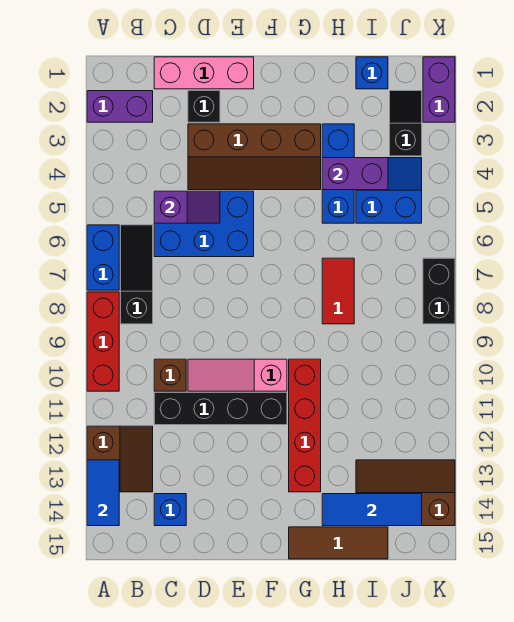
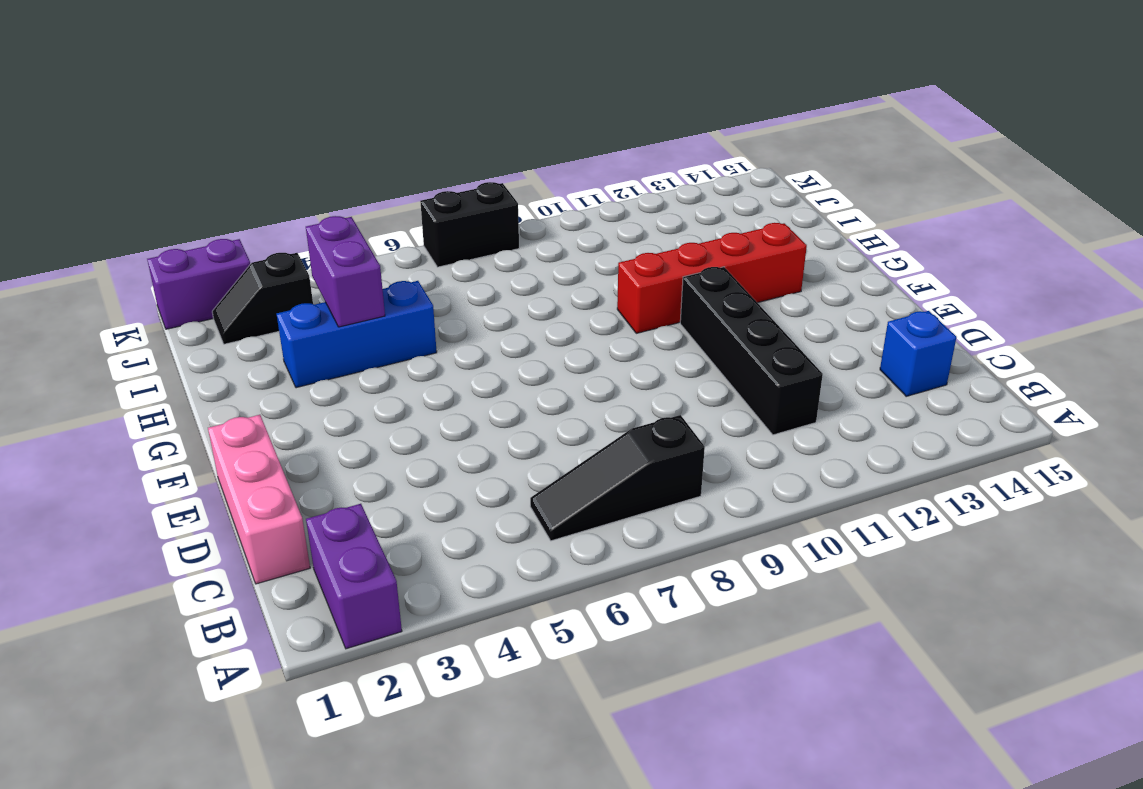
none -> blue 1x2 brick [87,225,119,290]
none -> red 1x3 brick [87,292,119,391]
none -> brown 2x2 slope [87,426,153,492]

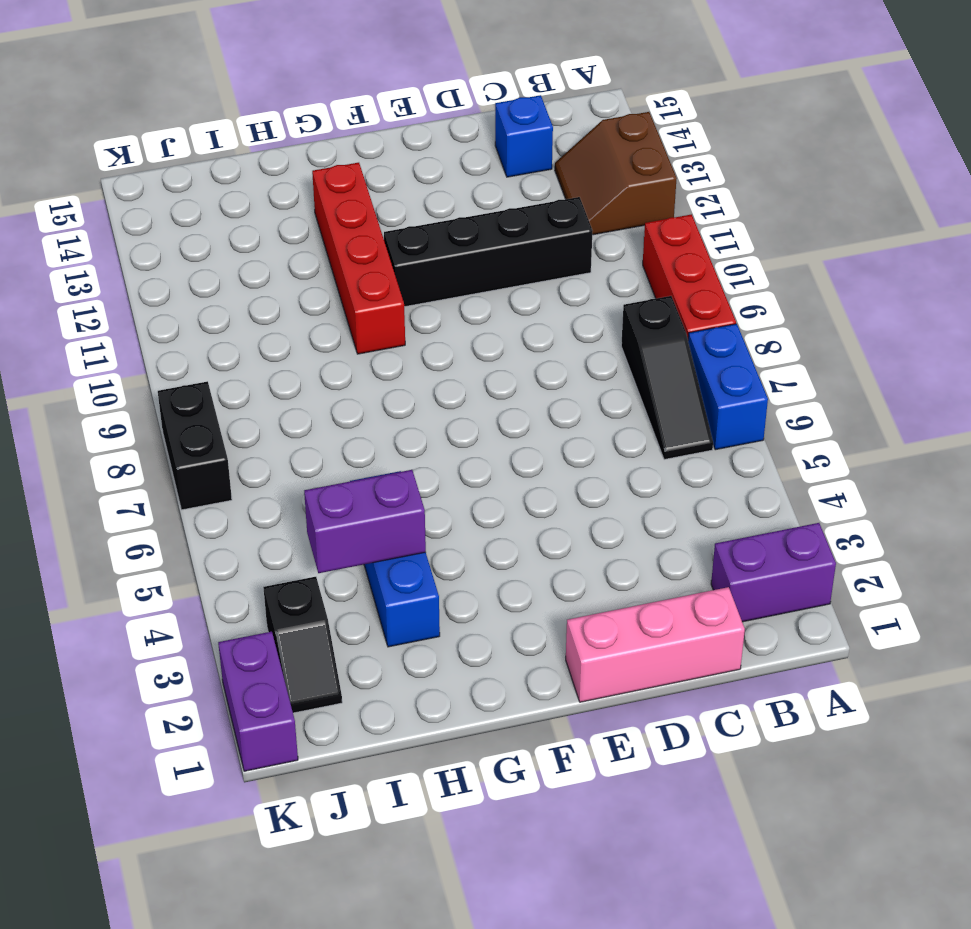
none -> blue 2x3 brick [154,191,254,257]
none -> brown 1x1 brick [154,359,186,391]
none -> black 1x1 brick [188,91,220,122]

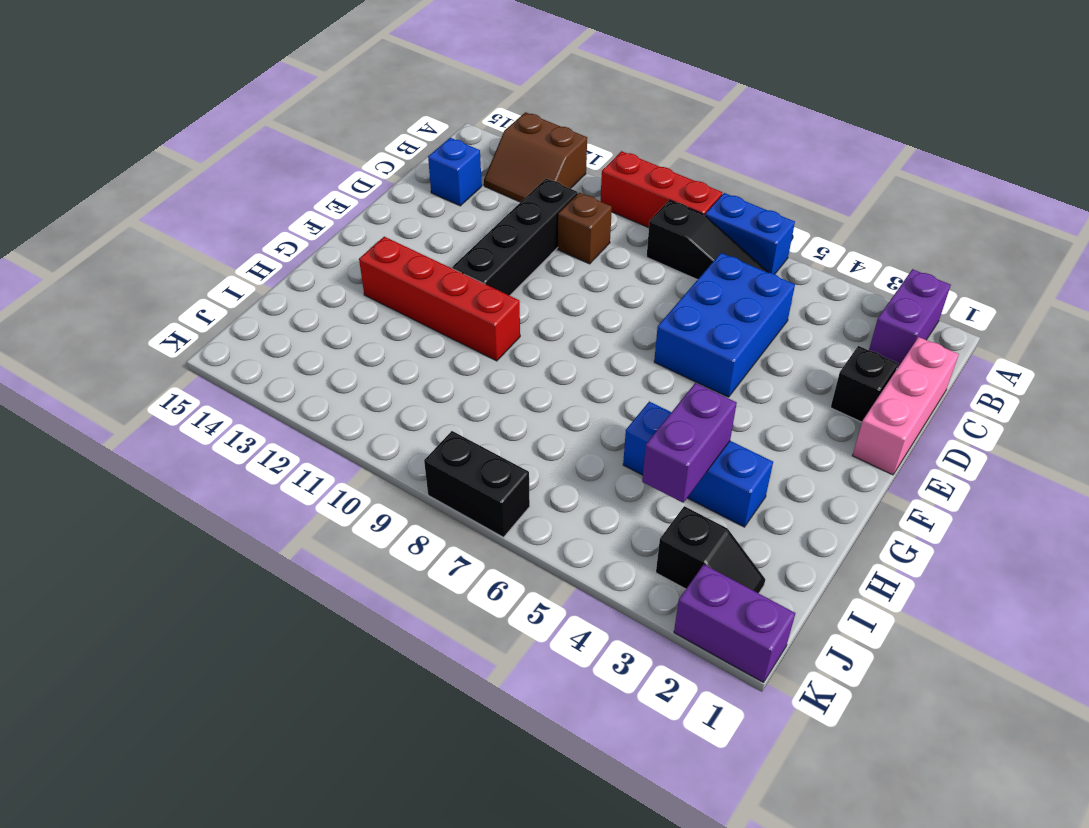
none -> brown 2x4 slope [188,124,321,190]
none -> pink 1x3 slope [188,359,287,391]
none -> brown 1x3 tile [289,527,388,559]

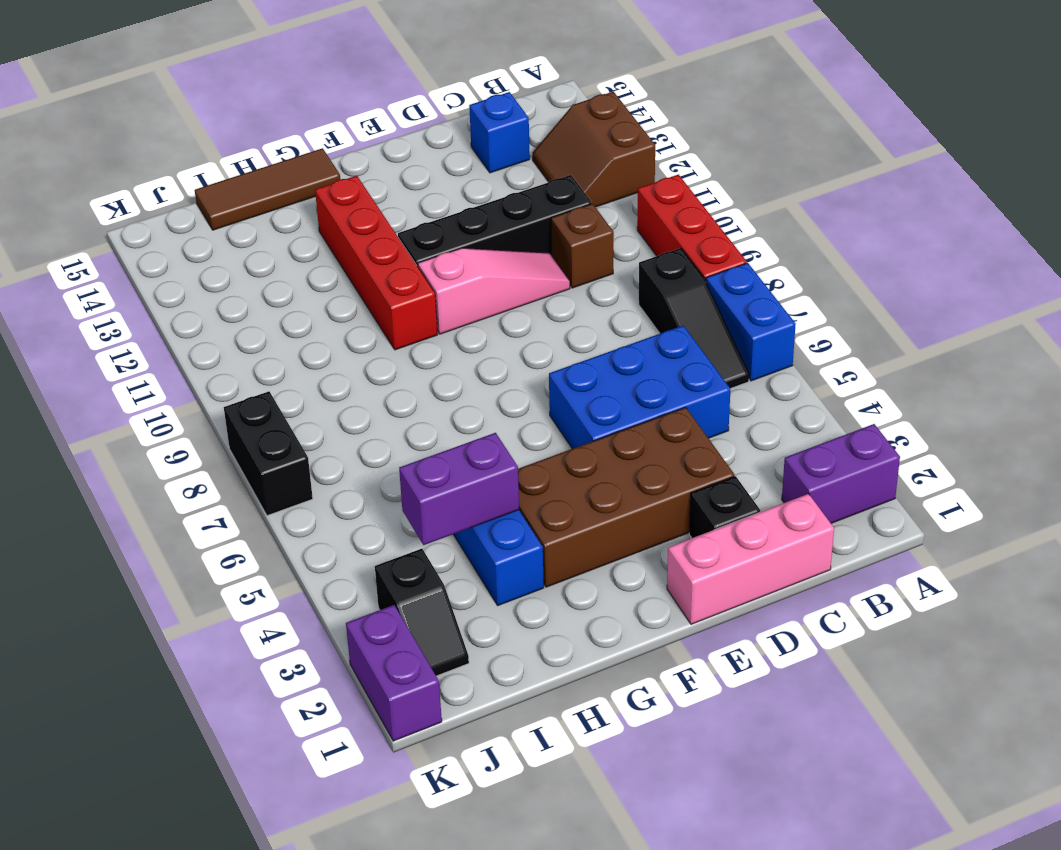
brown 2x4 brick [518,407,734,587] -> brown 2x4 slope [188,124,321,190]
none -> red 1x2 tile [322,258,354,324]
none -> blue 1x1 brick [356,57,388,89]
none -> blue 2x2 slope [356,158,422,223]

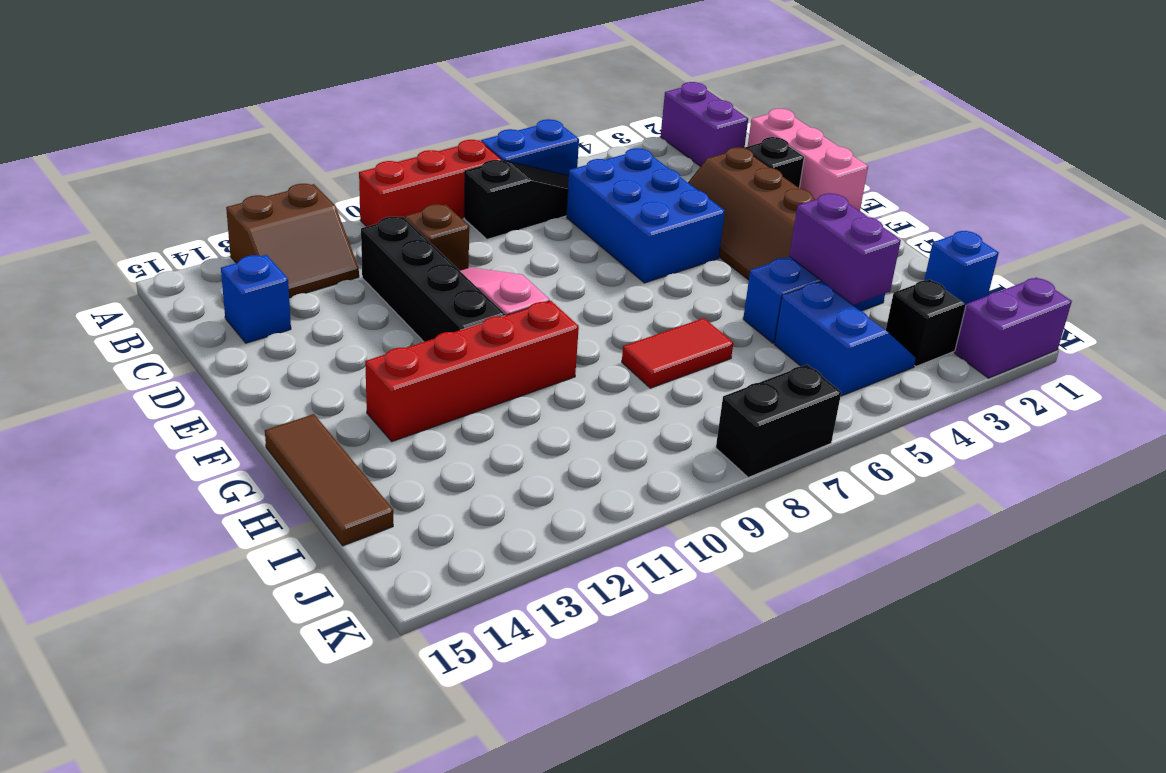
none -> brown 2x3 slope [356,460,455,526]
none -> blue 1x2 tile [87,460,119,526]
none -> purple 1x2 slope [154,191,220,223]

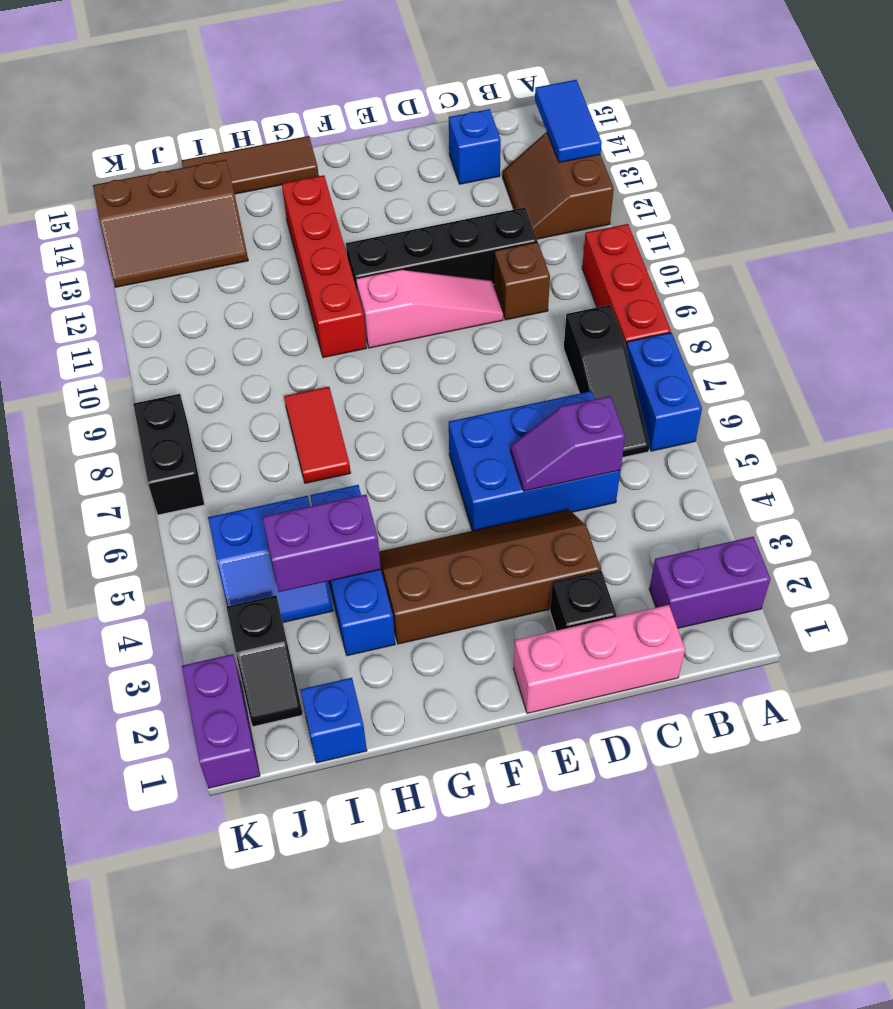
none -> blue 1x3 tile [322,494,422,526]

